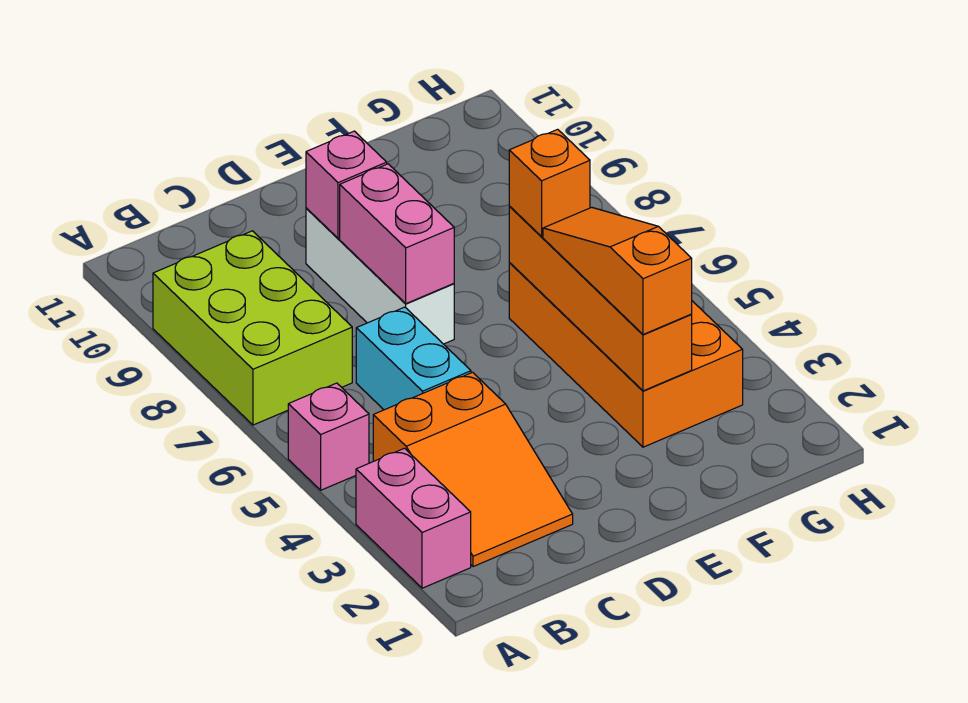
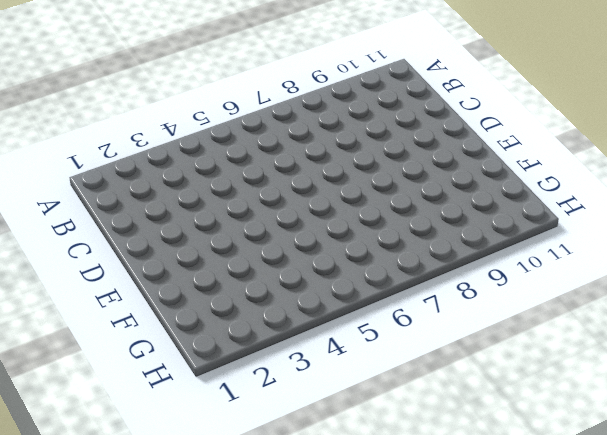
none -> pink 1x2 brick [356,448,471,588]
none -> pink 1x1 brick [288,383,369,490]
none -> lime 2x3 brick [153,231,352,425]

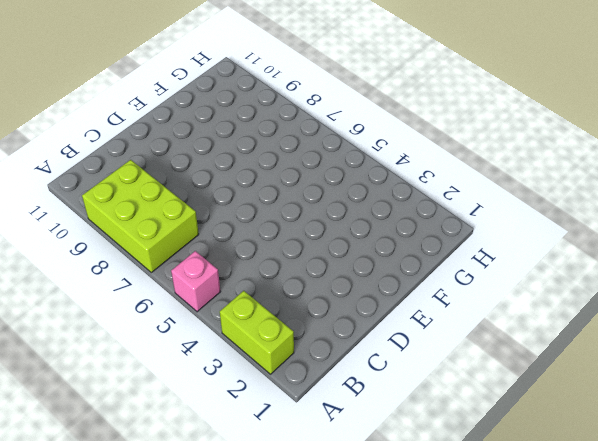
lime 1x2 brick [220,291,294,374] -> pink 1x2 brick [356,448,471,588]
none -> orange 2x3 slope [373,372,573,567]
none -> cyan 1x2 brick [356,307,471,410]
none -> white 1x3 brick [306,208,454,344]

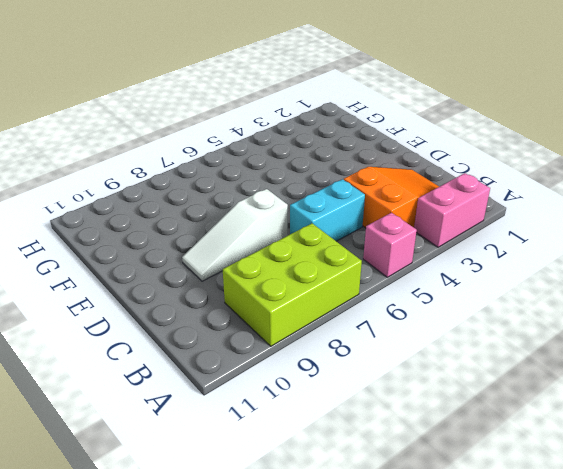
white 1x3 slope [182,189,288,281] -> white 1x3 brick [306,208,454,344]
none -> orange 2x4 brick [509,263,743,447]
none -> pink 1x2 brick [340,164,454,304]
none -> pink 1x1 brick [306,131,387,238]

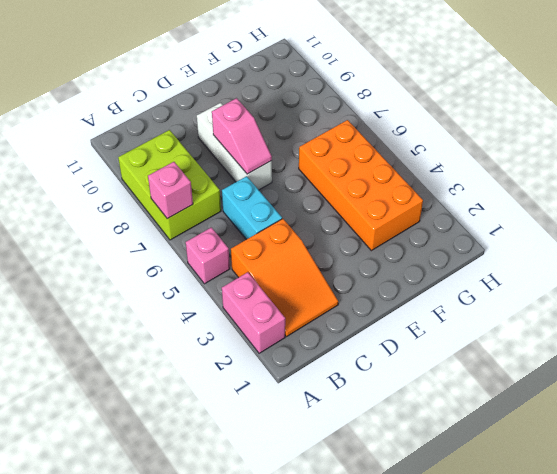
pink 1x1 brick [148,162,193,219] -> pink 1x1 brick moved to [306,131,387,238]
pink 1x2 slope [212,98,272,174] -> pink 1x2 brick [340,164,454,304]
none -> orange 1x4 brick [509,207,692,391]
none -> orange 1x3 slope [543,207,692,334]
none -> orange 1x1 brick [509,129,590,236]

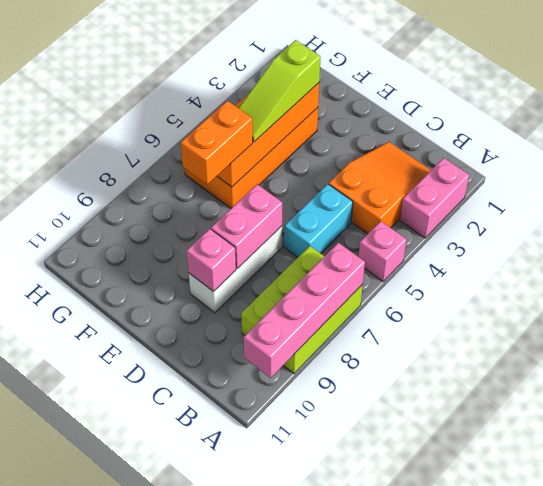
pink 1x4 brick [244,243,365,378] -> none
lime 1x3 slope [239,40,320,142] -> orange 1x3 slope [543,207,692,334]
orange 1x2 brick [181,101,253,184] -> orange 1x1 brick [509,129,590,236]

